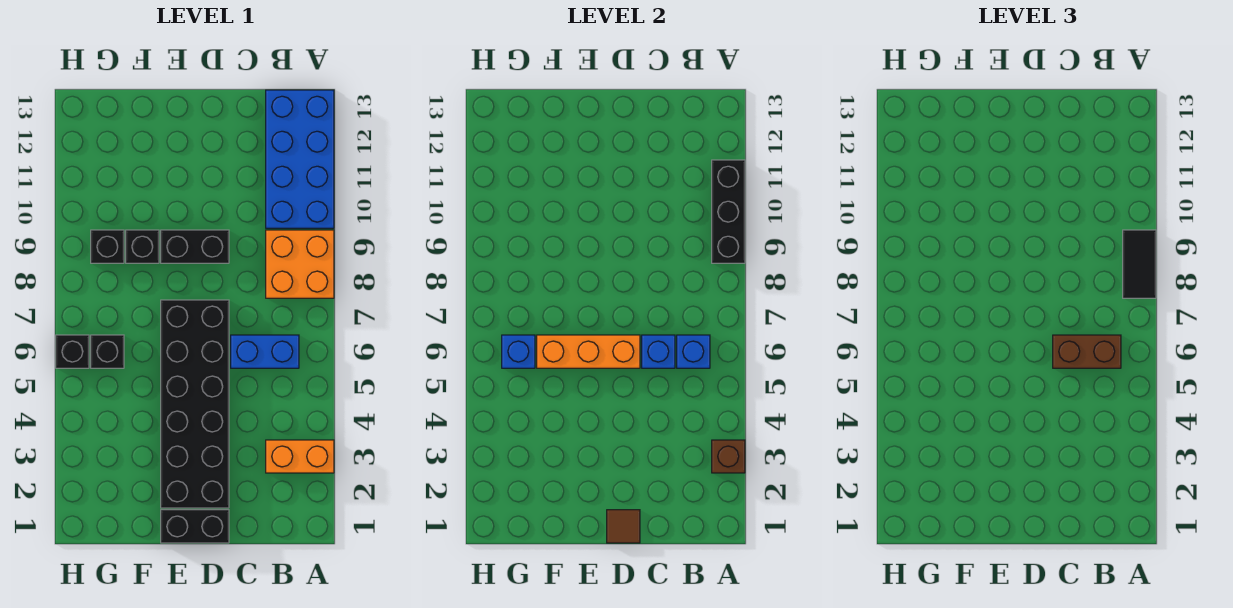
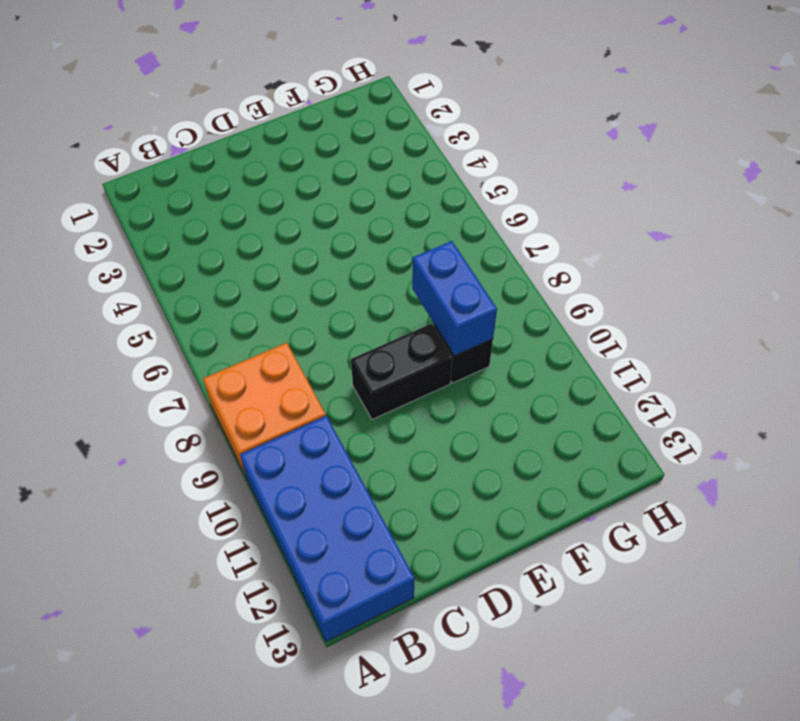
blue 1x2 brick [412,241,497,356] -> blue 1x2 brick turned to [231,335,299,368]
none -> orange 1x2 brick [266,440,334,473]
none -> black 1x2 brick [161,510,229,543]
none -> black 2x6 brick [161,300,229,508]

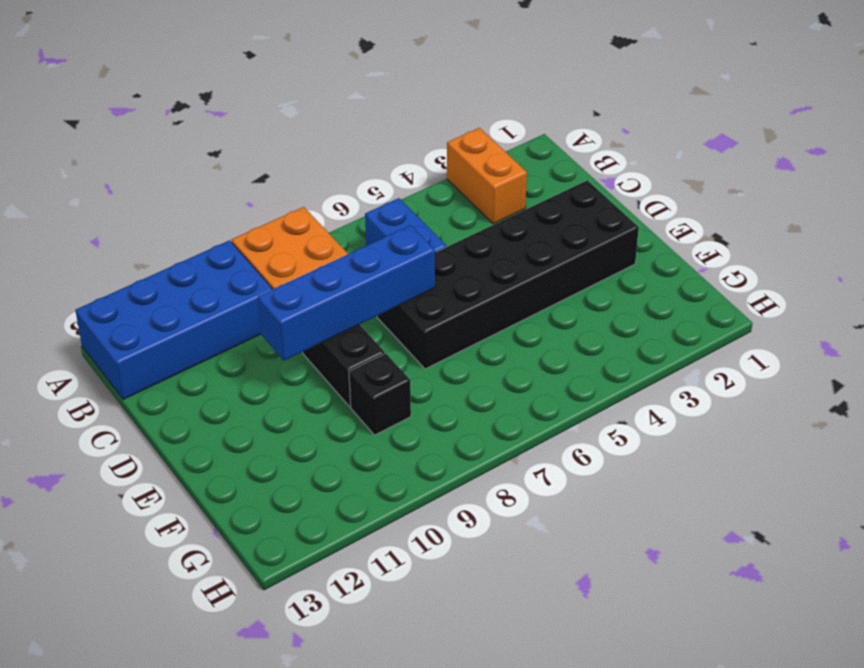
blue 1x4 brick [258,225,435,361] -> none
none -> black 1x2 brick [161,510,229,543]
none -> black 1x1 brick [91,335,124,368]
none -> black 1x1 brick [91,230,124,263]

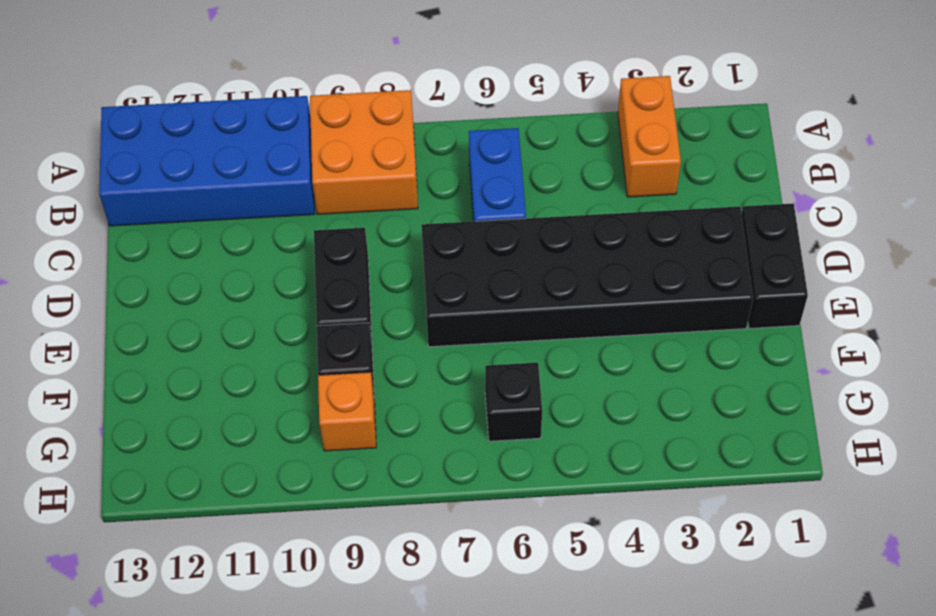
orange 1x1 brick [318,372,376,451] -> black 1x1 brick [91,230,124,263]
none -> black 1x1 brick [56,335,89,368]
none -> brown 1x1 brick [712,440,745,473]
none -> black 1x3 brick [712,160,745,263]

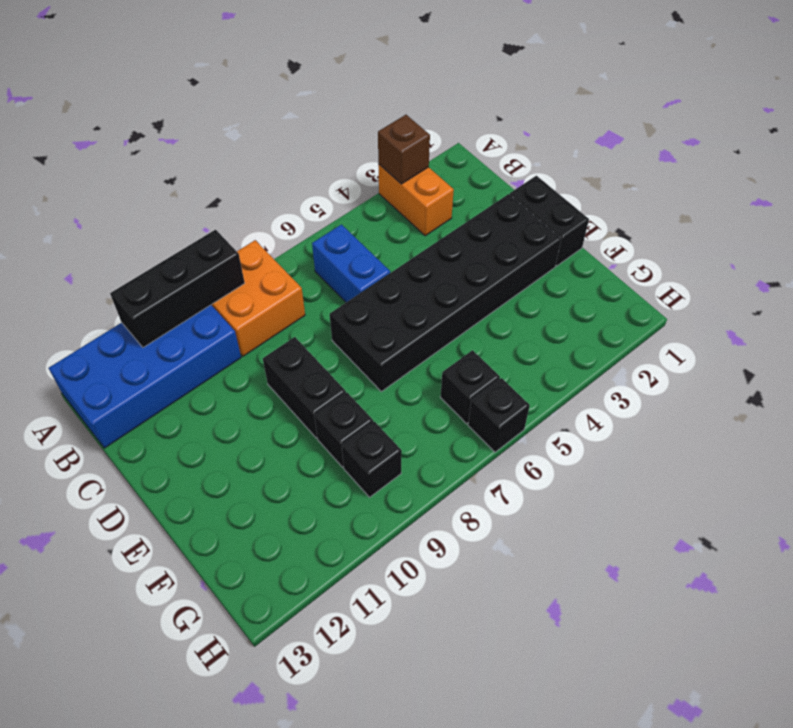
none -> blue 1x1 brick [677,335,710,368]
none -> blue 1x1 brick [642,335,675,368]
none -> brown 1x1 tile [607,510,640,543]

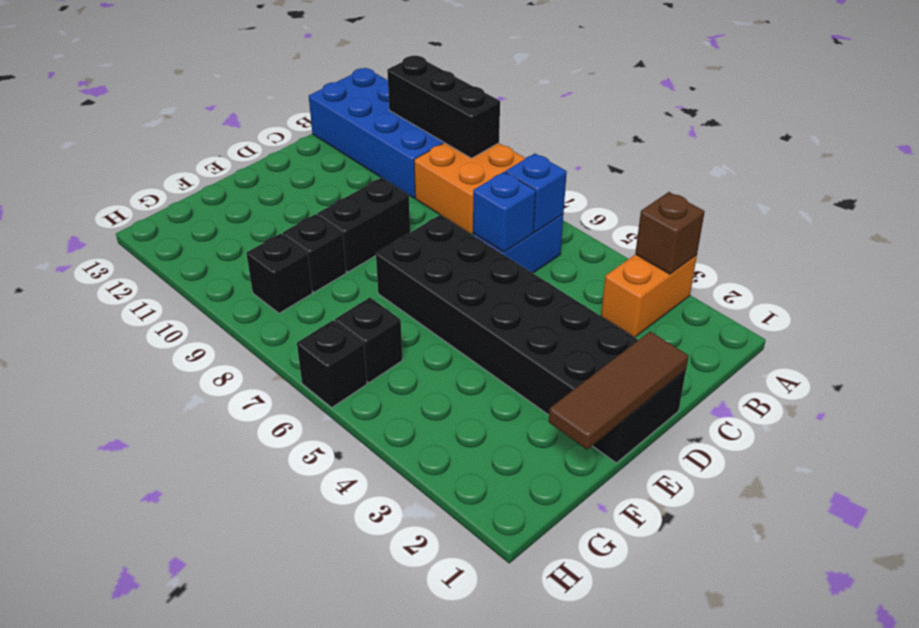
brown 1x3 tile [549,332,689,450] -> brown 1x1 tile [607,510,640,543]
none -> orange 1x3 brick [537,335,640,368]
none -> blue 1x1 brick [502,335,535,368]
none -> black 1x2 tile [1123,230,1156,298]

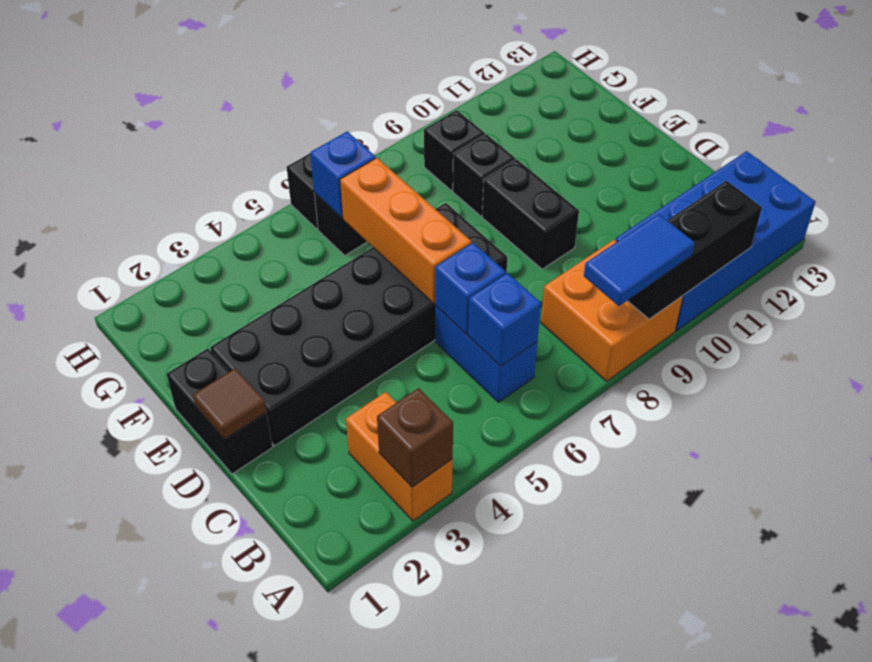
blue 1x2 tile [584,214,695,306] -> black 1x2 tile [1123,230,1156,298]
none -> brown 1x2 brick [1053,335,1121,368]

